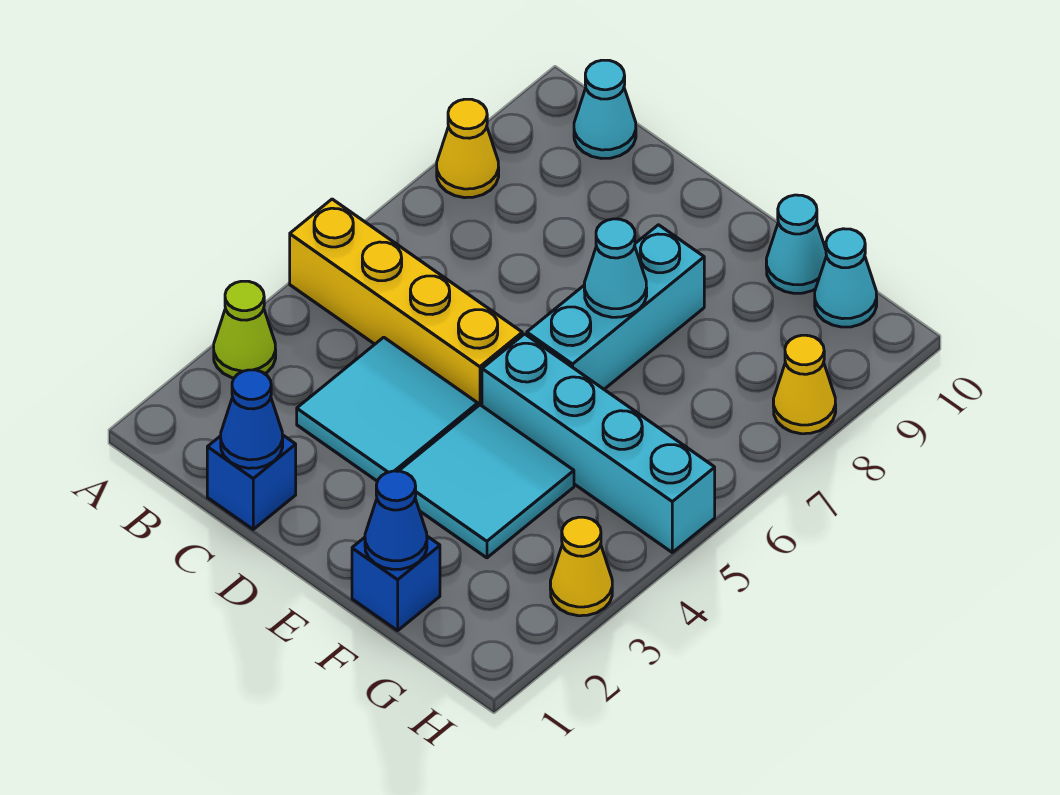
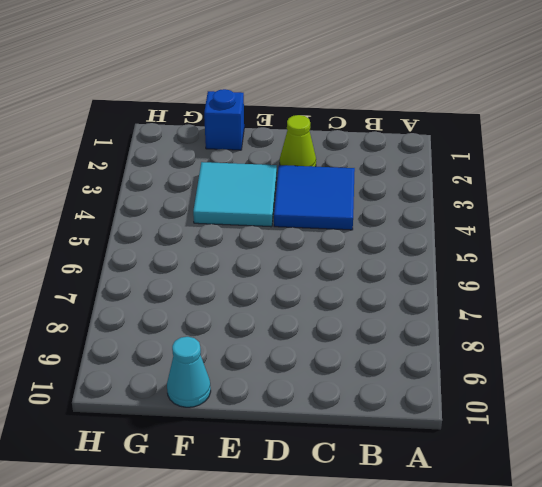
blue 2x2 tile [274,165,355,230] -> cyan 2x2 tile [297,337,478,481]
lime 1x1 cone [280,115,316,167] -> lime 1x1 cone moved to [214,281,276,378]
none -> yellow 1x4 brick [290,199,522,406]
none -> yellow 1x1 cone [437,99,499,198]
none -> cyan 1x1 cone [574,60,636,159]

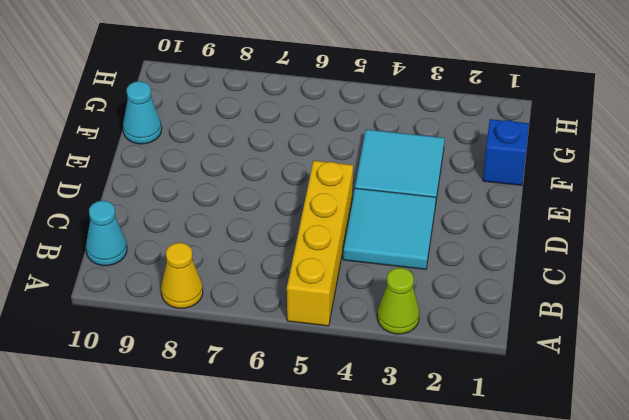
none -> blue 1x1 brick [207,435,296,529]
none -> cyan 1x4 brick [482,334,715,552]
none -> cyan 1x3 brick [527,225,704,389]

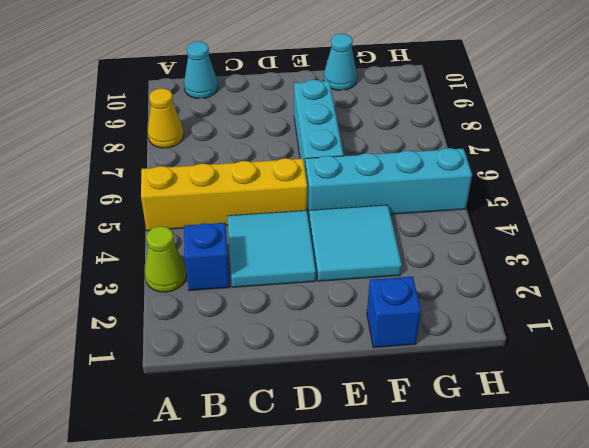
blue 1x1 brick [184,223,230,291] -> blue 1x1 brick moved to [207,435,296,529]
none -> cyan 1x1 cone [815,229,877,327]
none -> yellow 1x1 cone [550,517,612,616]
none -> yellow 1x1 cone [773,335,836,434]

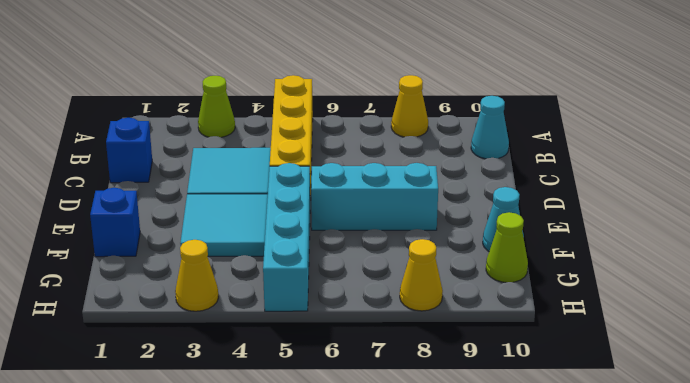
lime 1x1 cone [486,212,528,282] -> cyan 1x1 cone [815,229,877,327]
none -> blue 1x1 cone [221,370,283,468]
none -> cyan 1x1 cone [584,219,647,317]
none -> blue 1x1 cone [365,471,427,569]

